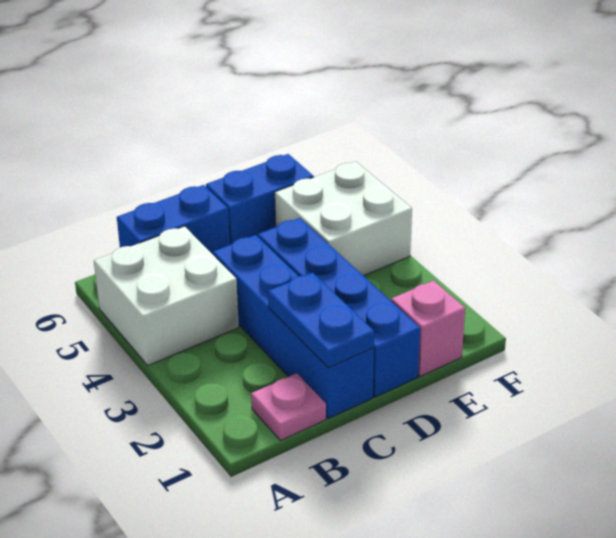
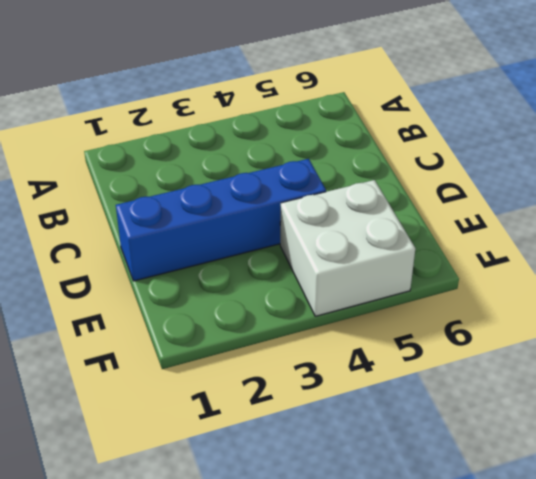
none -> white 2x2 brick [94,226,239,365]
none -> pink 1x1 plate [251,373,326,441]

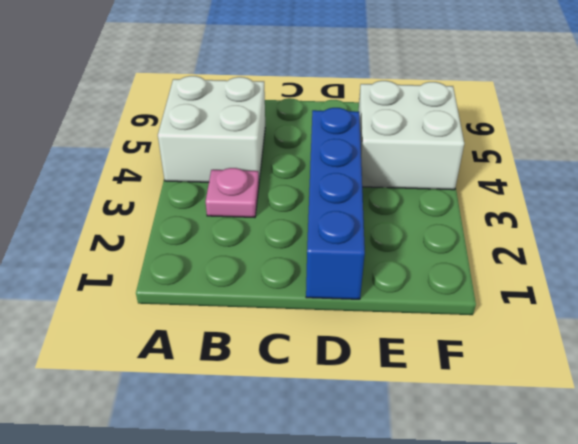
pink 1x1 plate [206,168,259,217] -> pink 1x1 plate moved to [251,373,326,441]
none -> blue 1x2 brick [117,185,230,254]
none -> blue 1x4 brick [213,235,374,419]

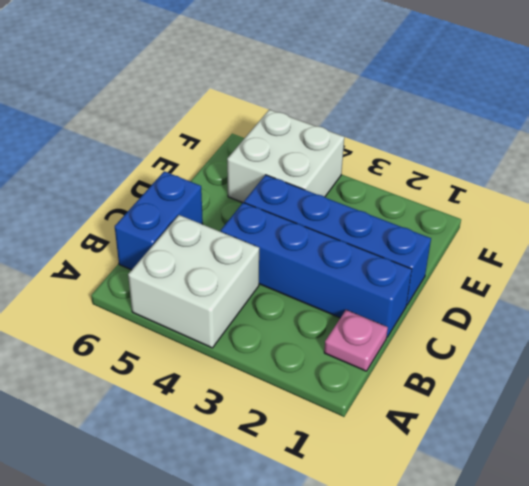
none -> blue 1x2 brick [206,154,314,245]
none -> pink 1x1 brick [391,281,465,376]

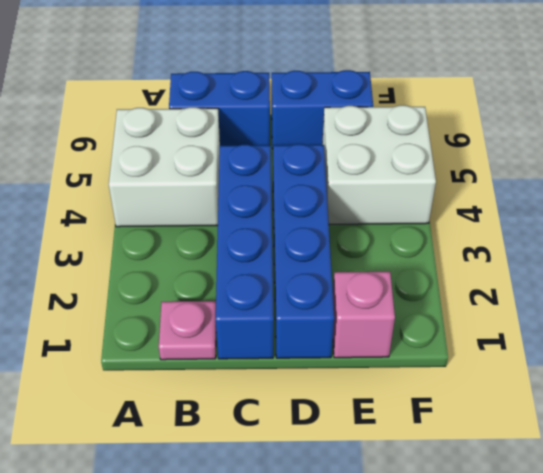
none -> blue 1x2 plate [268,273,374,368]

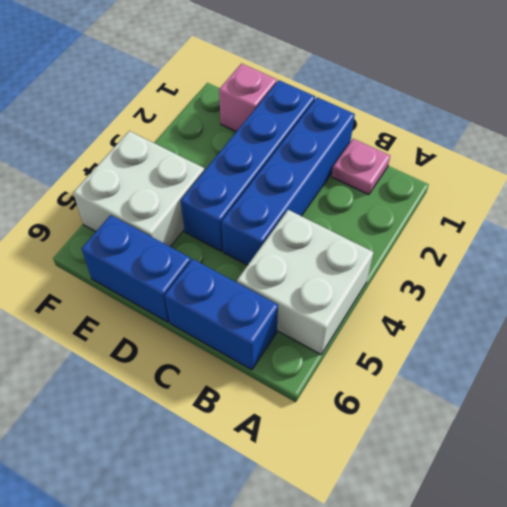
none -> blue 1x2 plate [268,273,374,368]

